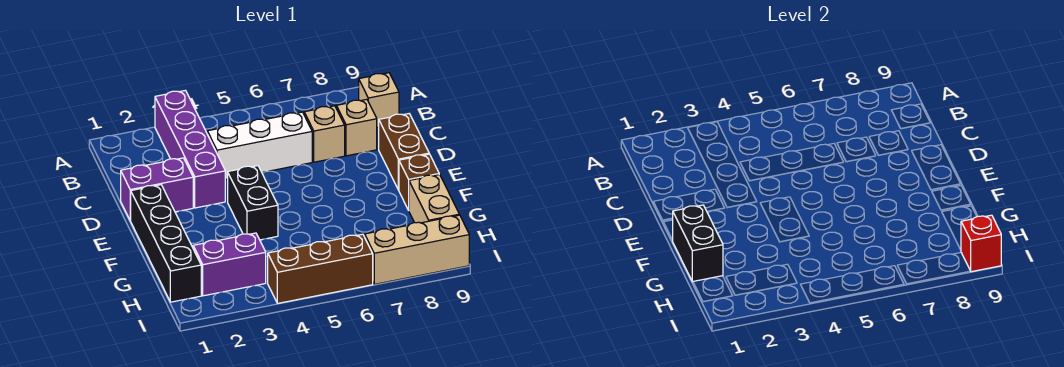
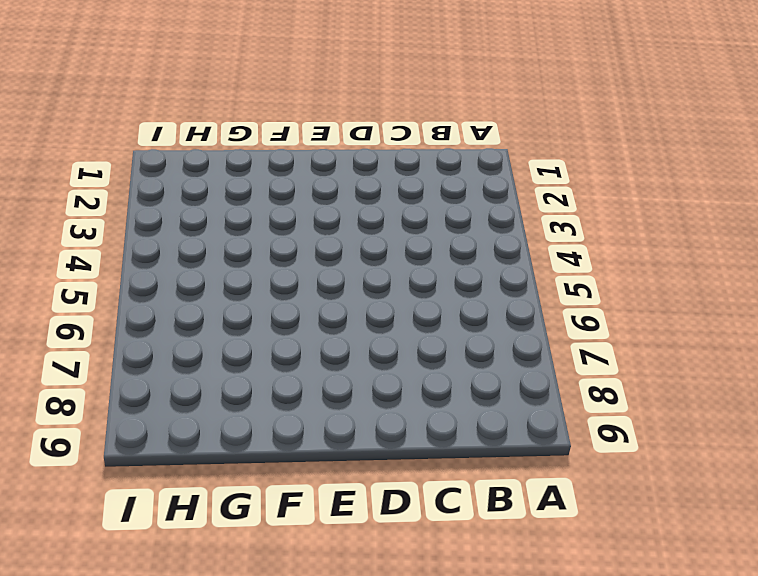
none -> purple 1x4 brick [155,90,225,208]
none -> tan 1x1 brick [359,73,399,127]
none -> white 1x3 brick [207,112,312,180]

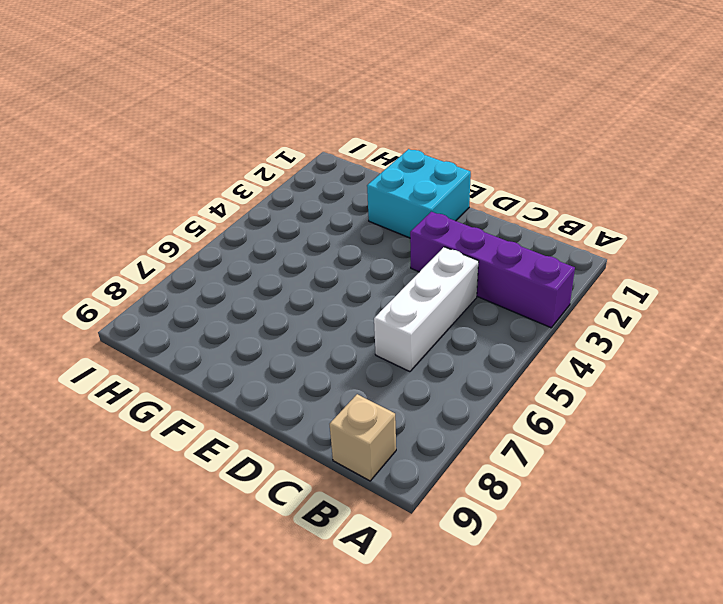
cyan 2x2 brick [367,149,471,238] -> black 1x4 brick [130,185,201,302]
none -> tan 1x1 brick [304,106,345,162]
none -> tan 1x1 brick [336,99,377,156]
none -> purple 1x2 brick [121,158,193,220]

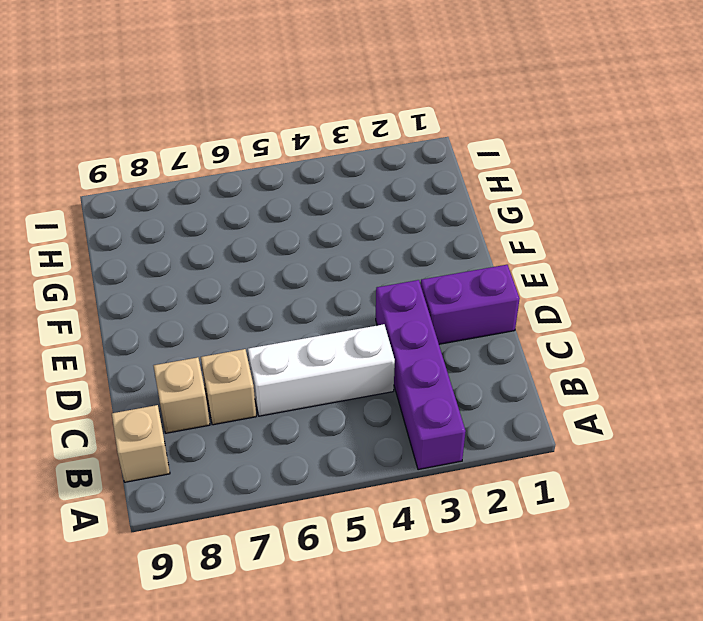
none -> brown 1x2 brick [379,114,429,190]
none -> black 1x4 brick [130,185,201,302]
none -> black 1x2 brick [228,166,278,240]

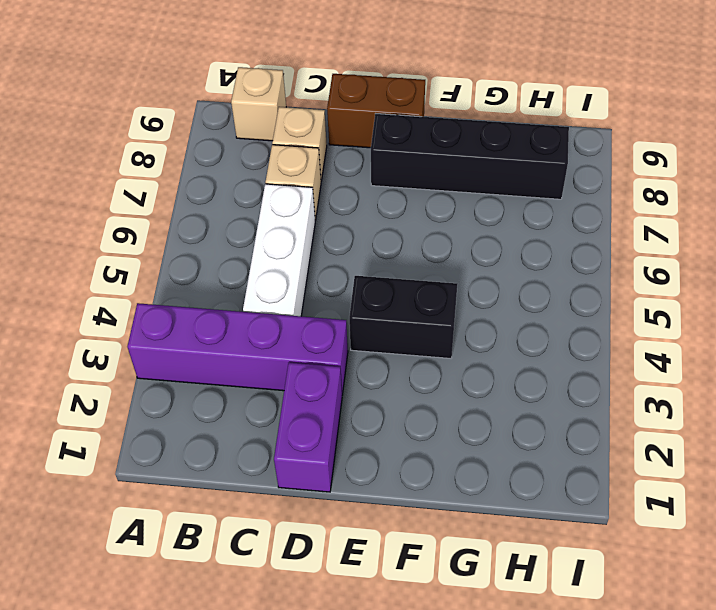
black 1x4 brick [371,114,569,199] -> black 1x4 brick moved to [130,185,201,302]
none -> brown 1x1 brick [399,154,439,210]
none -> tan 1x2 brick [409,175,459,223]
none -> purple 1x2 brick [193,233,266,296]

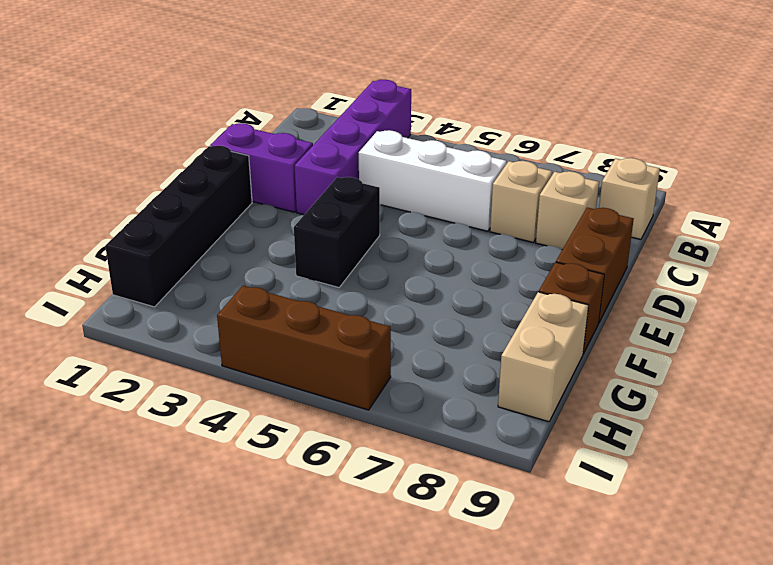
none -> purple 1x2 brick [193,233,266,296]
none -> tan 1x3 brick [365,215,469,284]
none -> black 1x2 brick [673,205,723,282]

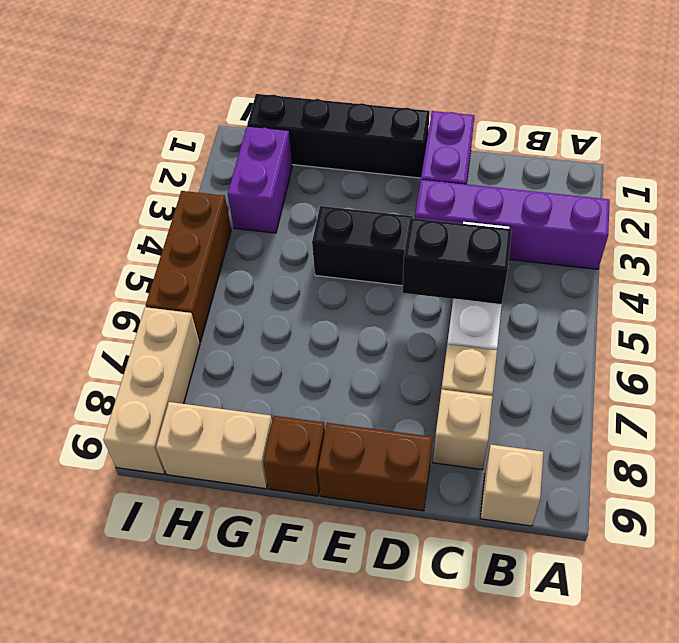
black 1x2 brick [403,218,512,305] -> black 1x2 brick moved to [673,205,723,282]
none -> red 1x1 brick [961,215,1001,272]

